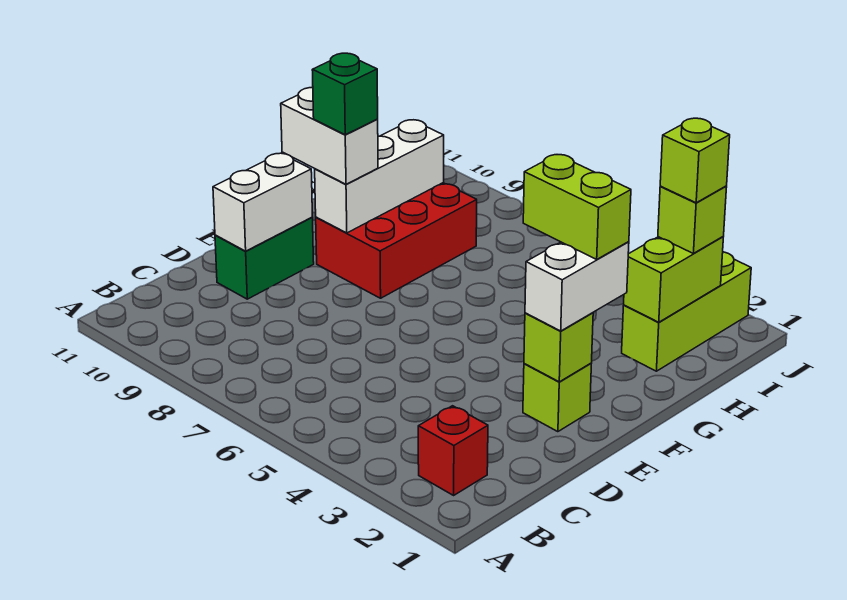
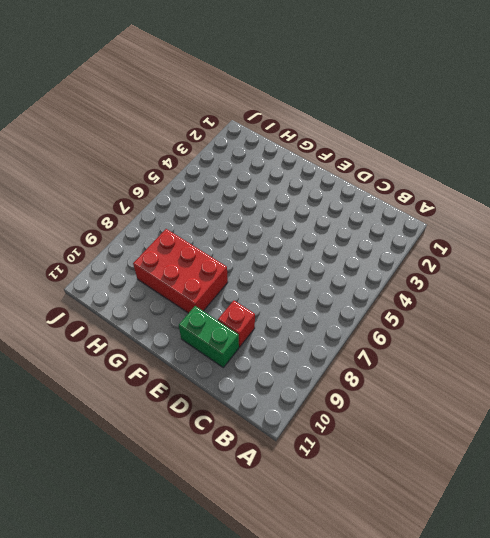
red 1x1 brick [218,301,255,347] -> red 1x1 brick moved to [418,406,488,495]
none -> lime 1x1 brick [523,363,591,432]
none -> lime 1x3 brick [622,252,751,371]
none -> white 1x2 brick [213,153,312,251]

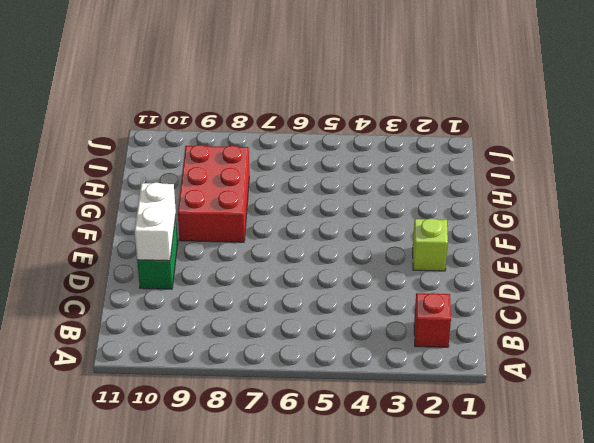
none -> lime 1x3 brick [622,252,751,371]
none -> lime 1x1 brick [524,313,593,382]
none -> white 1x3 brick [315,120,444,233]

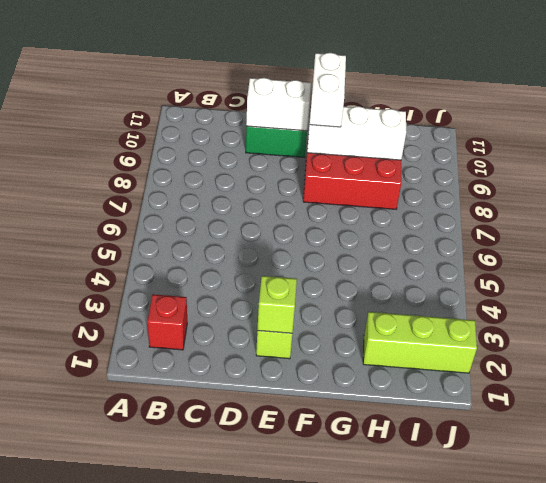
none -> lime 1x2 brick [624,237,723,322]
none -> white 1x2 brick [525,242,629,331]
none -> lime 1x1 brick [658,186,727,253]

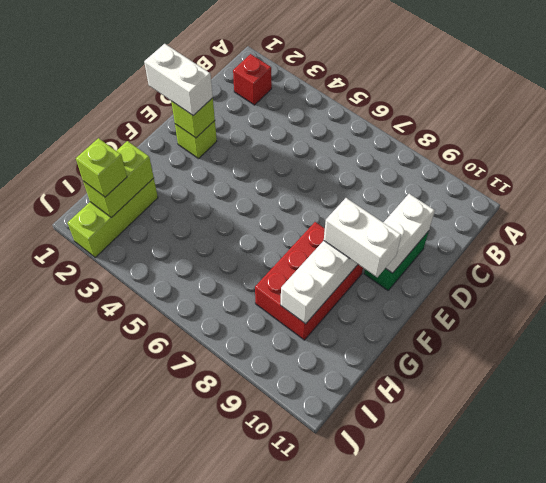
white 1x2 brick [144,44,213,115] -> white 1x2 brick turned to [525,242,629,331]
none -> lime 1x2 brick [523,155,631,259]
none -> green 1x1 brick [312,53,378,135]
none -> lime 1x1 brick [660,118,730,203]

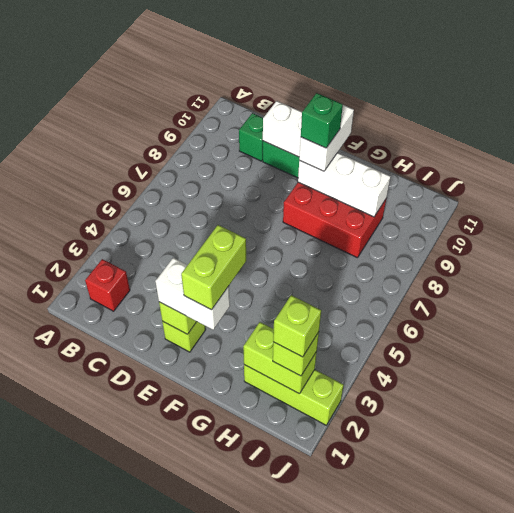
green 1x1 brick [239,113,263,161] -> none

